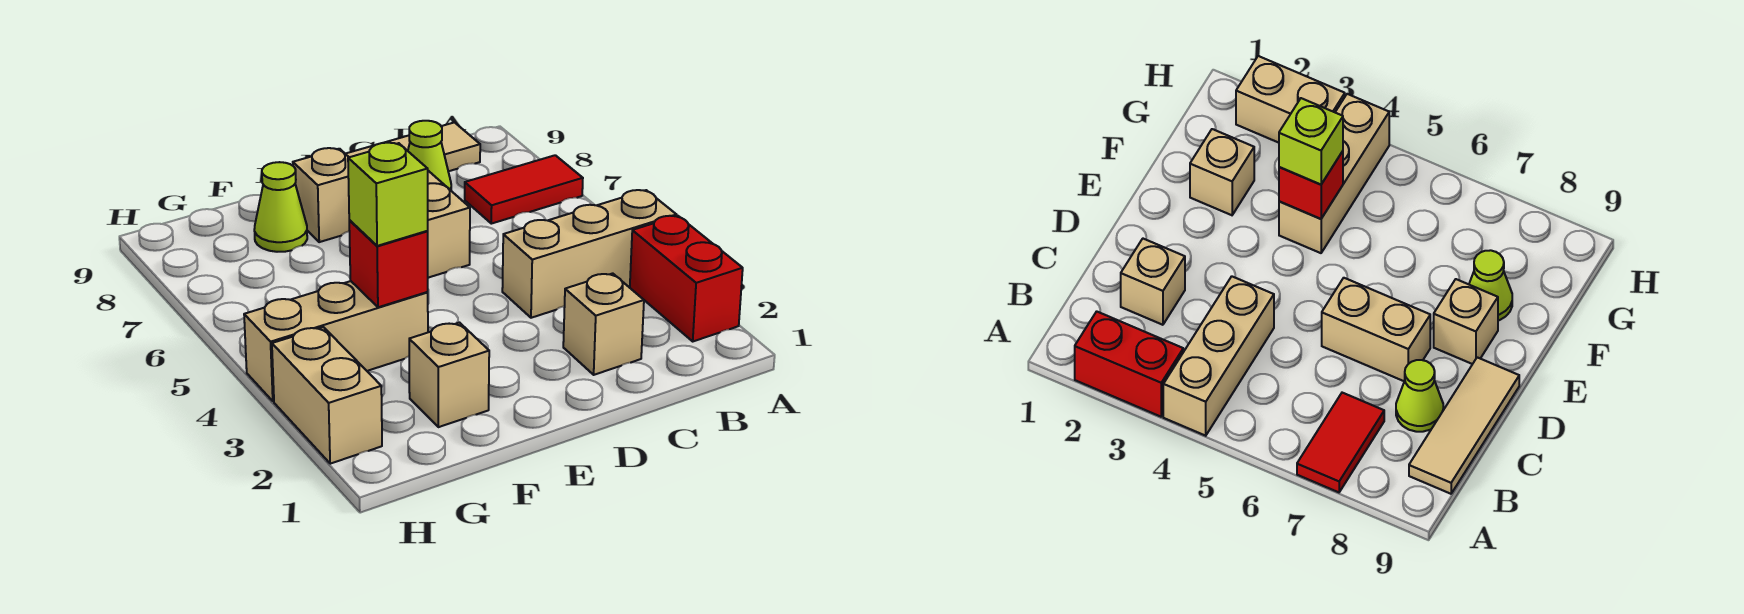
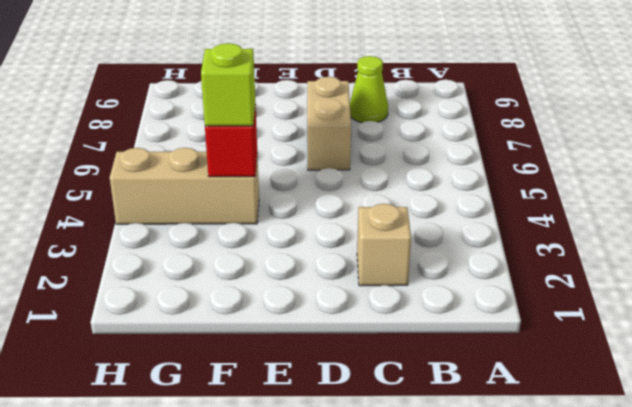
none -> red 1x2 brick [630,216,743,341]
none -> tan 1x3 brick [502,190,676,318]
none -> red 1x2 tile [465,155,583,224]

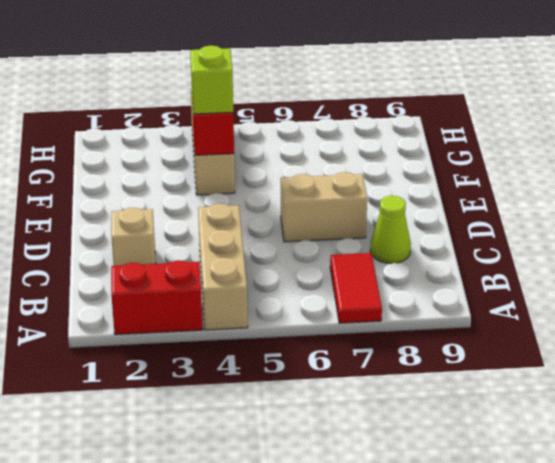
none -> tan 1x3 tile [346,122,480,171]
none -> tan 1x1 brick [293,148,350,242]
none -> tan 1x1 brick [409,323,489,427]

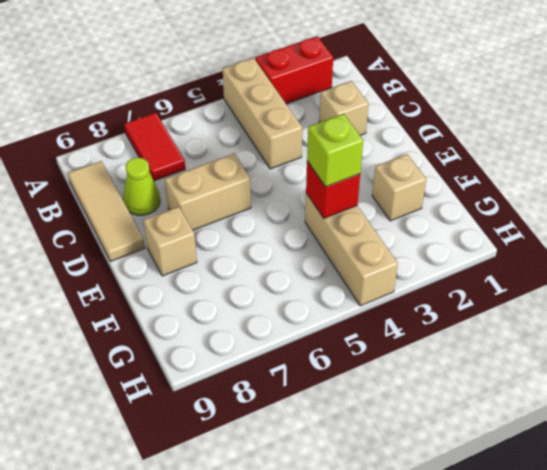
none -> lime 1x1 cone [254,162,307,252]
none -> tan 1x2 brick [272,327,382,464]

